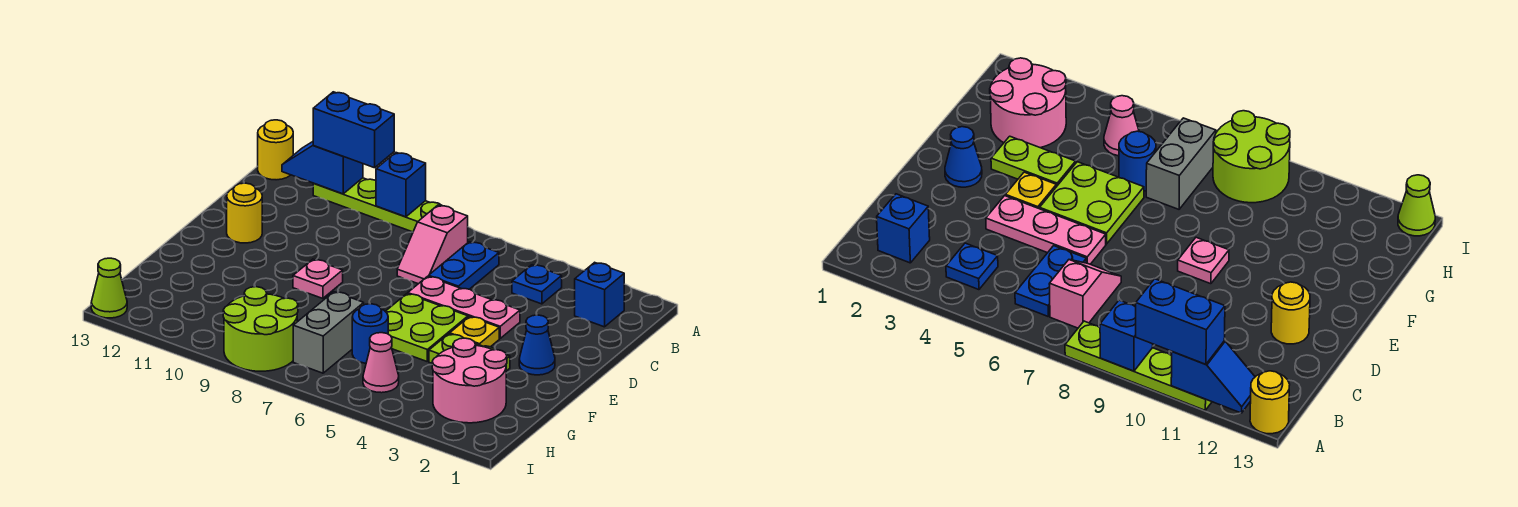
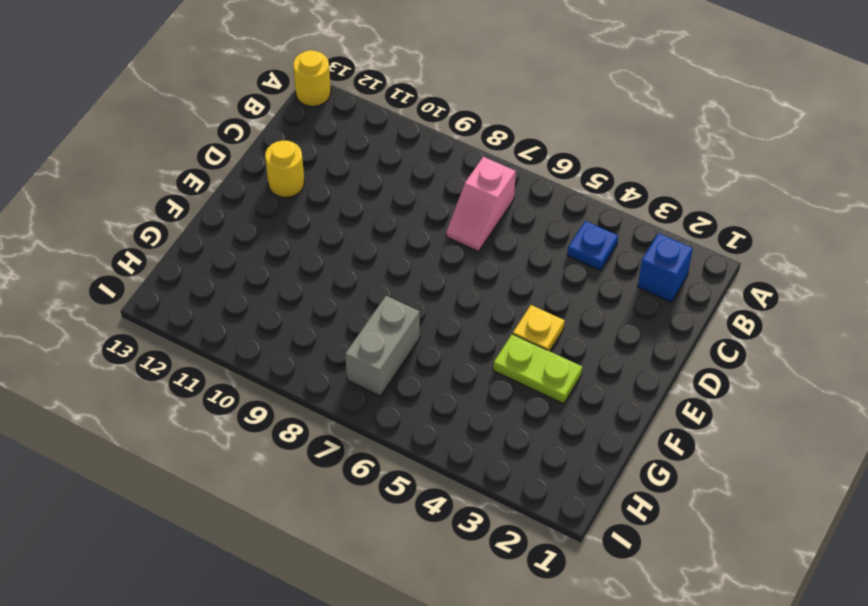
none -> lime 1x4 plate [313,178,442,232]
none -> blue 1x2 plate [429,242,499,289]
none -> pink 1x3 plate [408,276,520,338]

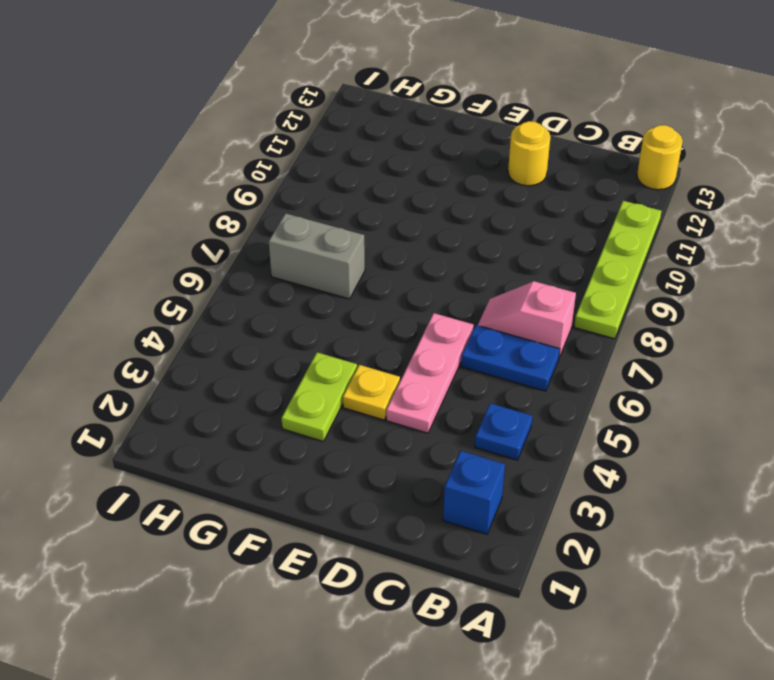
none -> blue 1x1 cone [519,315,555,375]
none -> lime 2x2 plate [385,294,468,361]
none -> pink 1x1 plate [293,259,343,299]

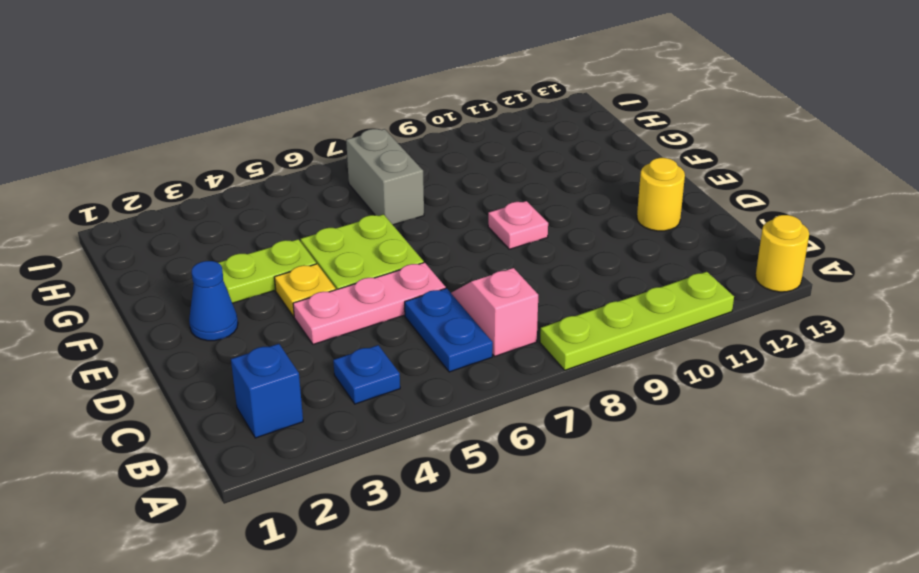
none -> pink 2x2 round brick [432,338,507,423]
none -> blue 1x1 round brick [352,304,388,363]
none -> pink 1x1 cone [363,333,399,393]

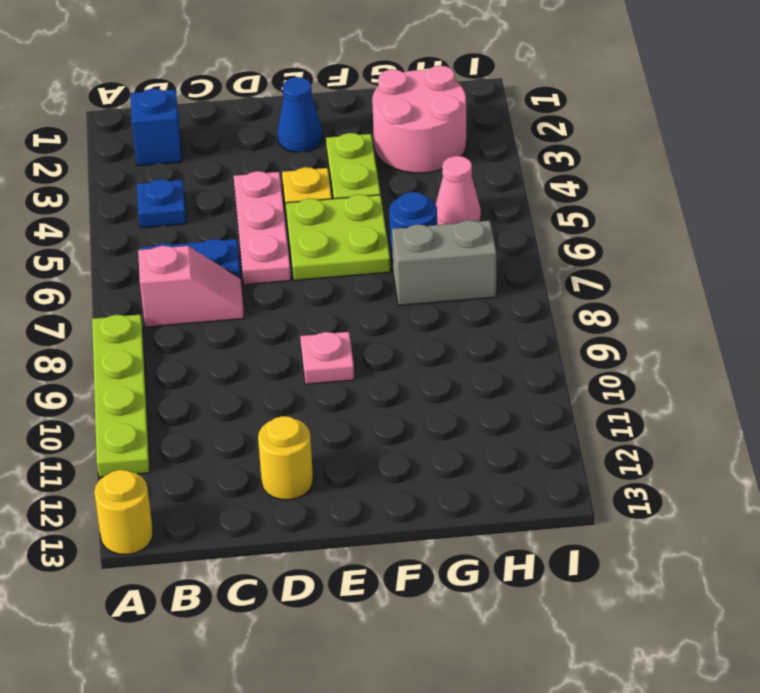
none -> lime 2x2 round brick [223,287,298,371]
none -> lime 1x1 cone [91,258,127,318]
none -> blue 1x1 brick [376,153,426,217]

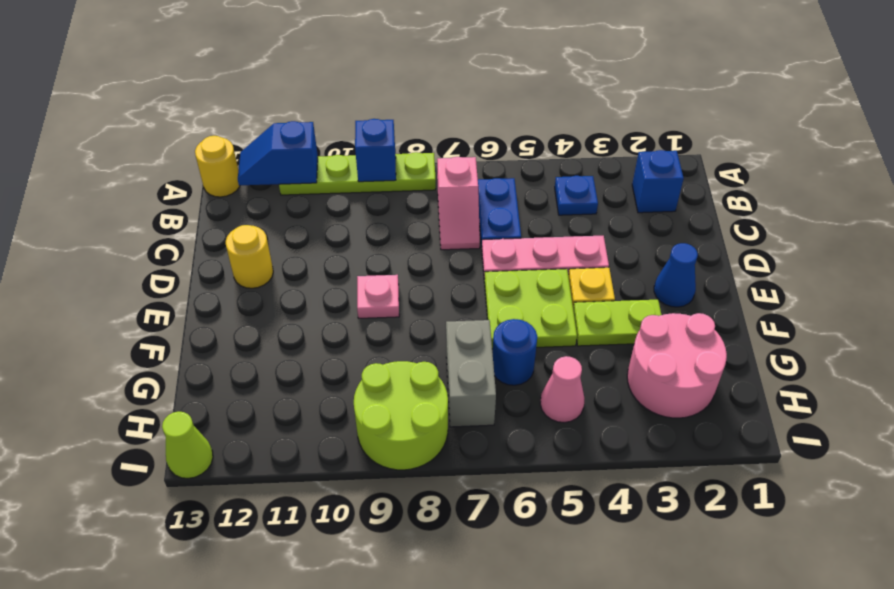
none -> blue 1x2 brick [313,92,394,168]

